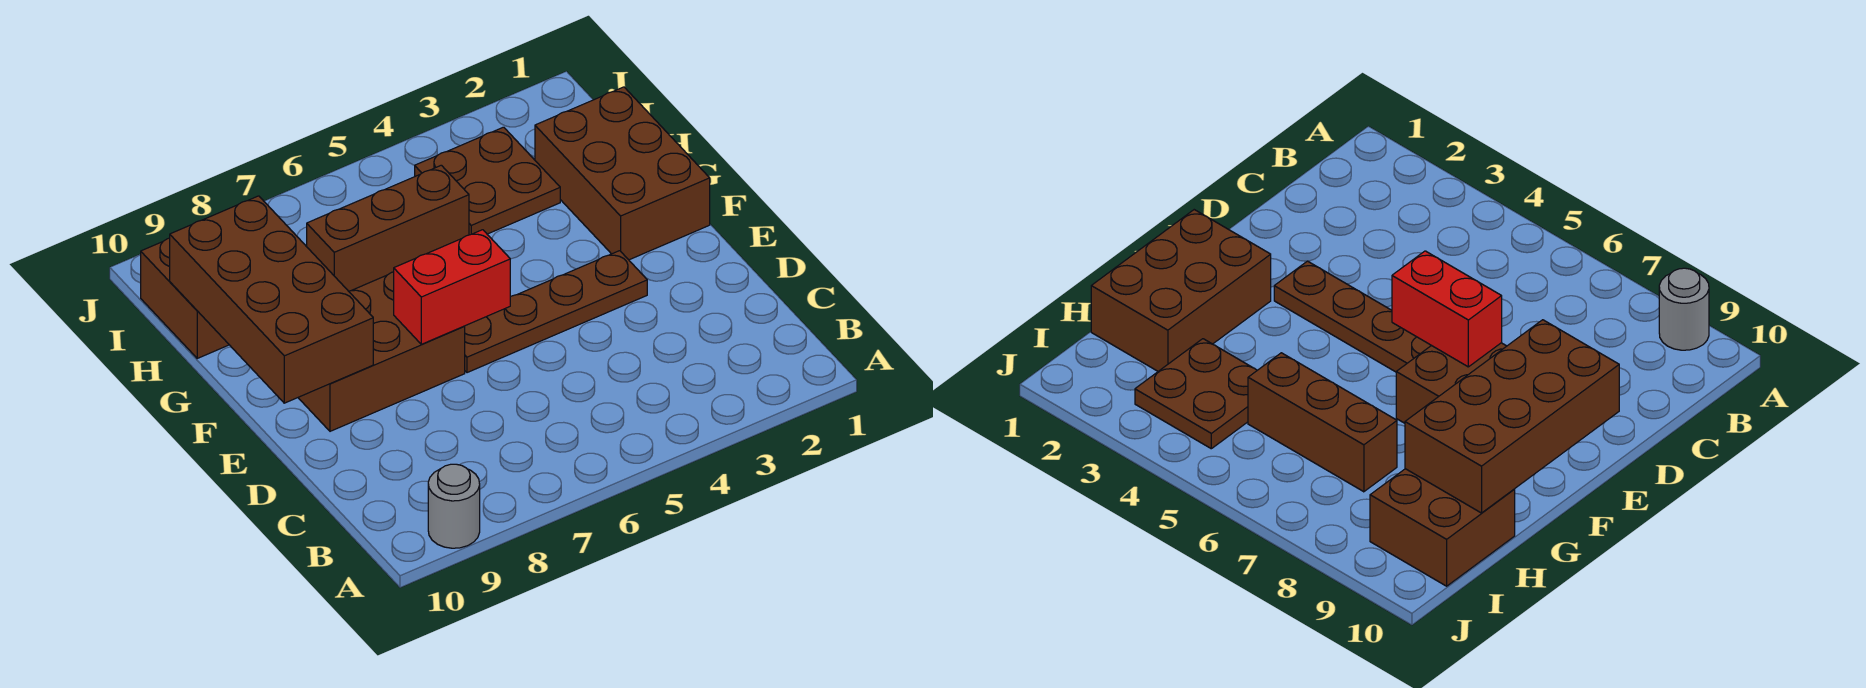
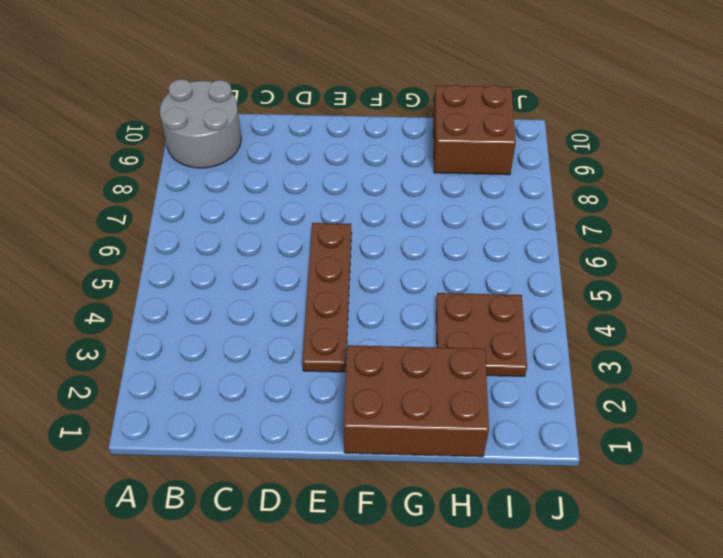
grey 2x2 round brick [160,79,241,168] -> grey 1x1 round brick [428,464,480,548]
none -> brown 2x3 brick [298,272,465,431]
none -> brown 1x3 brick [307,165,469,291]

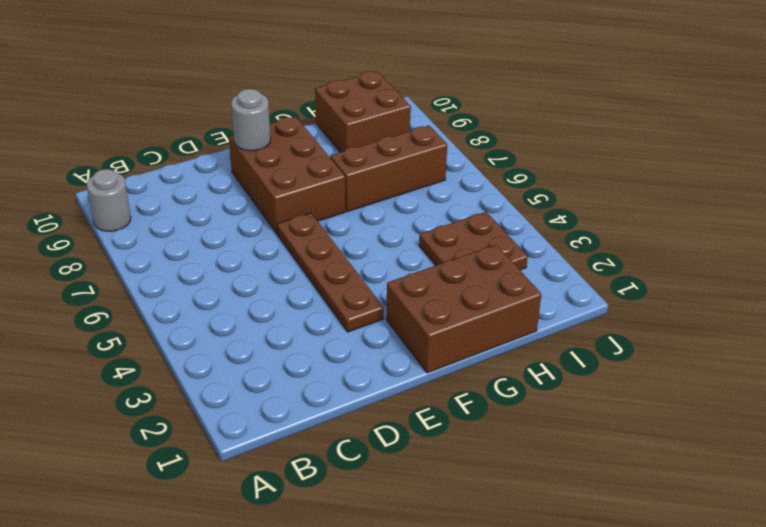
grey 1x1 round brick [231,89,271,151] -> brown 2x4 brick [170,196,373,403]
brown 1x3 brick [330,126,447,212] -> brown 1x3 brick turned to [307,165,469,291]
none -> red 1x2 brick [394,230,510,344]

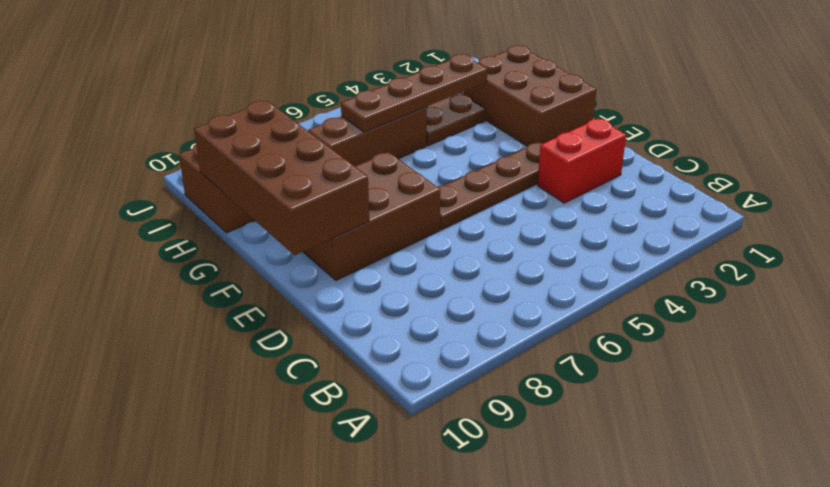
red 1x2 brick [537,119,626,203] -> red 1x2 brick moved to [394,230,510,344]
brown 1x4 plate [341,54,487,132] -> none
none -> grey 1x1 round brick [428,464,480,548]

